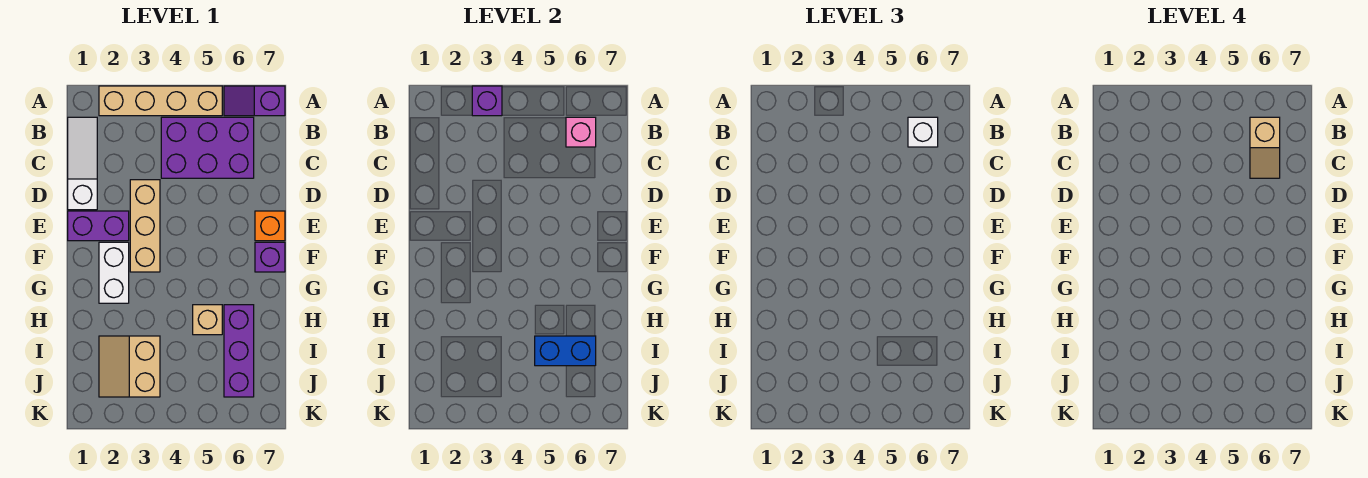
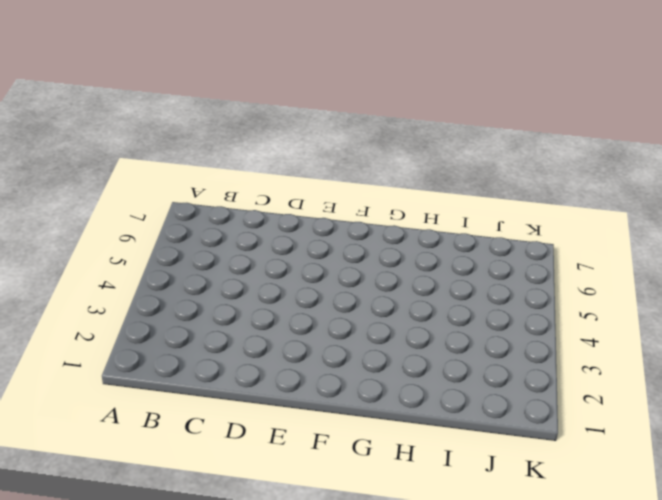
none -> tan 1x4 brick [99,86,222,116]
none -> purple 1x2 slope [224,86,285,116]
none -> white 1x3 slope [68,117,97,210]

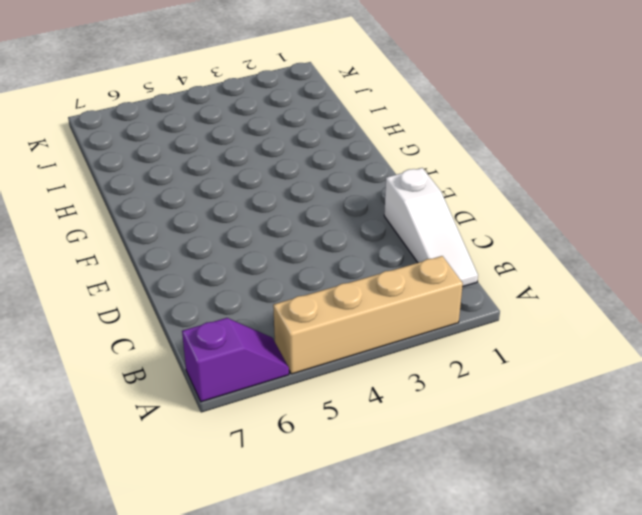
none -> purple 2x3 brick [161,117,254,178]
none -> tan 1x3 brick [130,180,160,272]
none -> purple 1x2 brick [68,211,129,241]

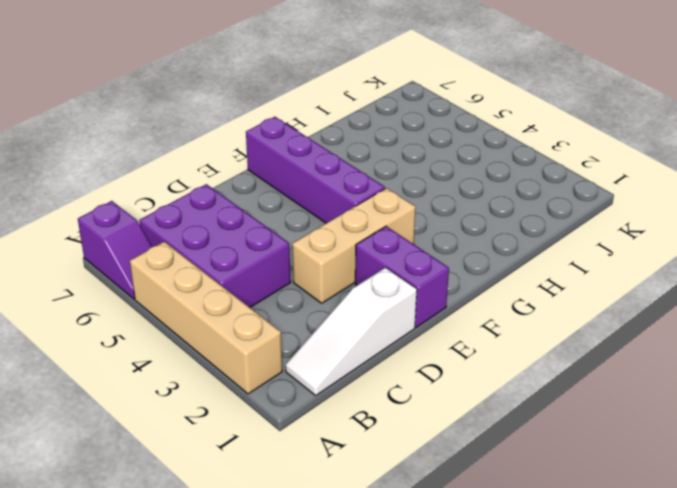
purple 1x4 brick [246,117,385,223] -> purple 1x1 brick [255,242,285,272]
none -> orange 1x1 brick [255,211,285,241]
none -> white 1x2 brick [99,242,129,303]
none -> tan 1x1 brick [193,305,222,335]

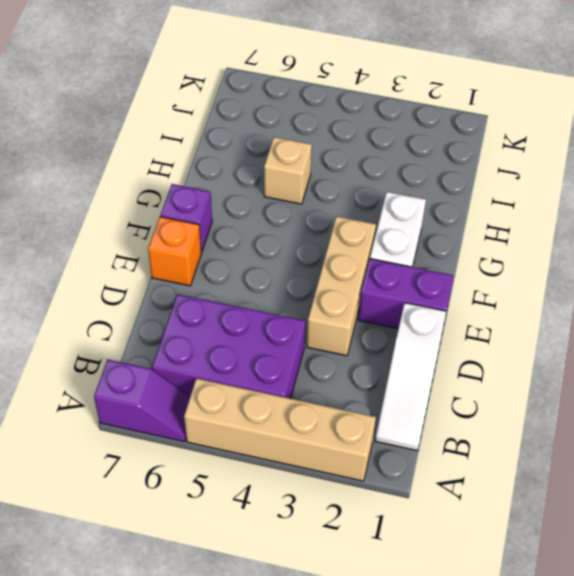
none -> purple 1x3 brick [224,305,254,397]
none -> tan 2x2 slope [99,336,160,397]
none -> purple 1x1 brick [472,86,502,116]

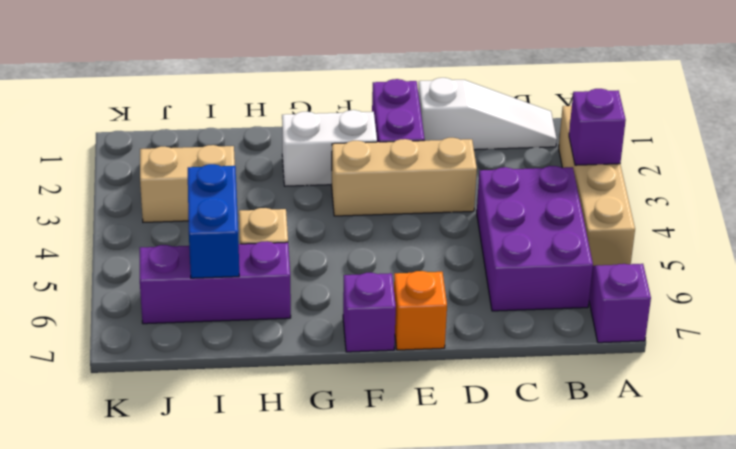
none -> pink 1x1 brick [566,117,596,147]
none -> white 1x1 brick [908,117,938,147]
none -> tan 1x2 slope [1250,117,1280,178]

